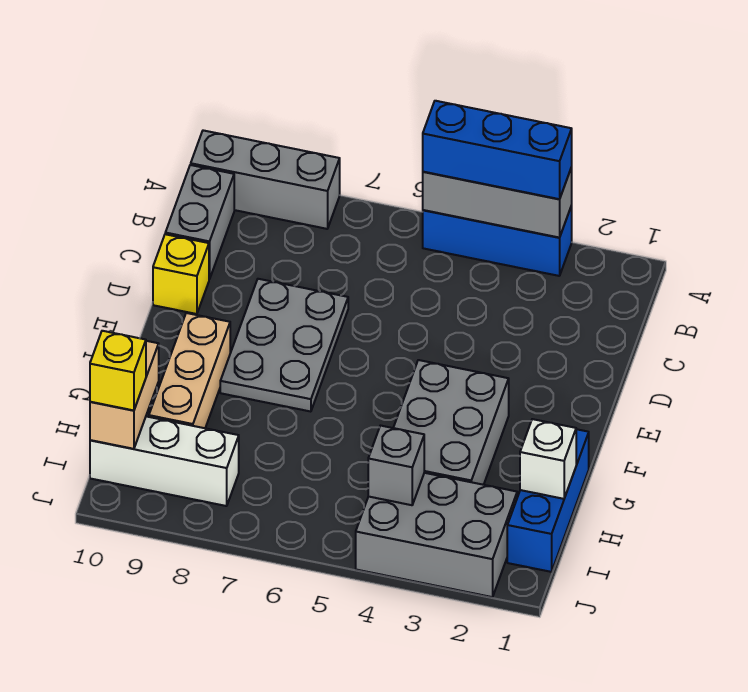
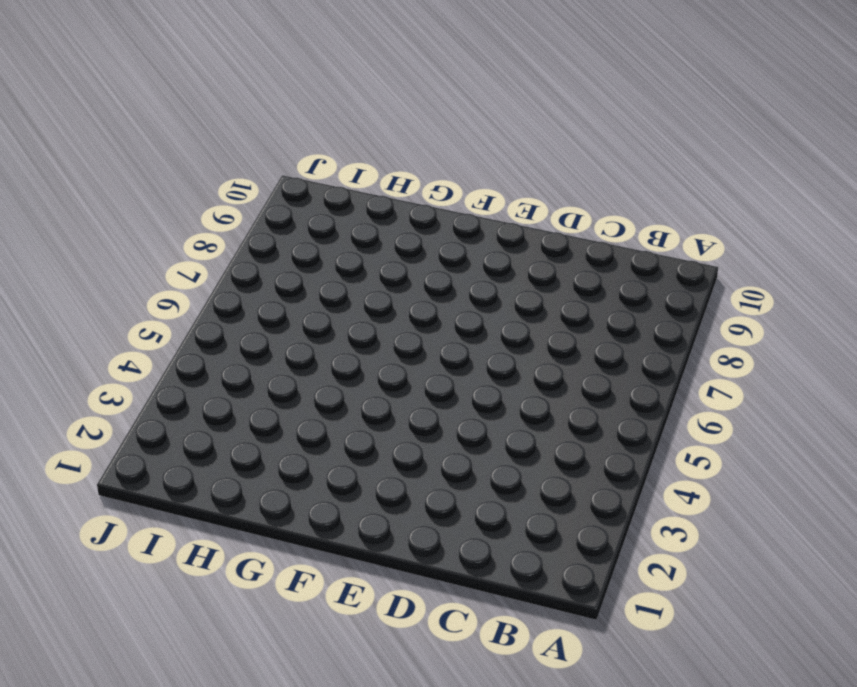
none -> blue 1x3 brick [423,206,572,276]
none -> grey 1x3 brick [191,130,340,229]
none -> grey 1x2 brick [165,165,234,279]

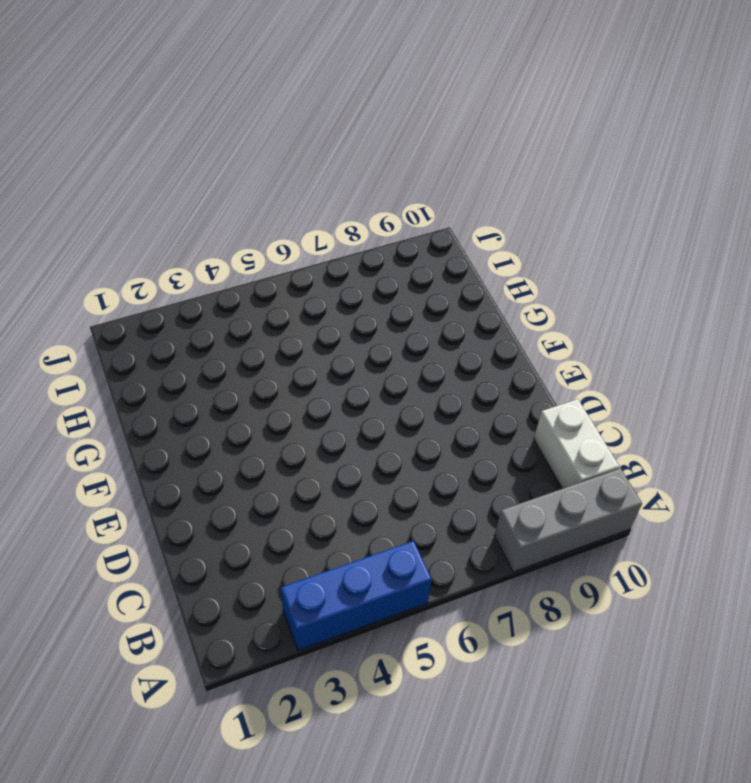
white 1x2 brick [534,399,619,489] -> grey 1x2 brick [165,165,234,279]
none -> grey 2x3 plate [220,279,348,412]
none -> yellow 1x1 brick [153,234,209,314]
none -> grey 2x3 brick [393,360,509,485]

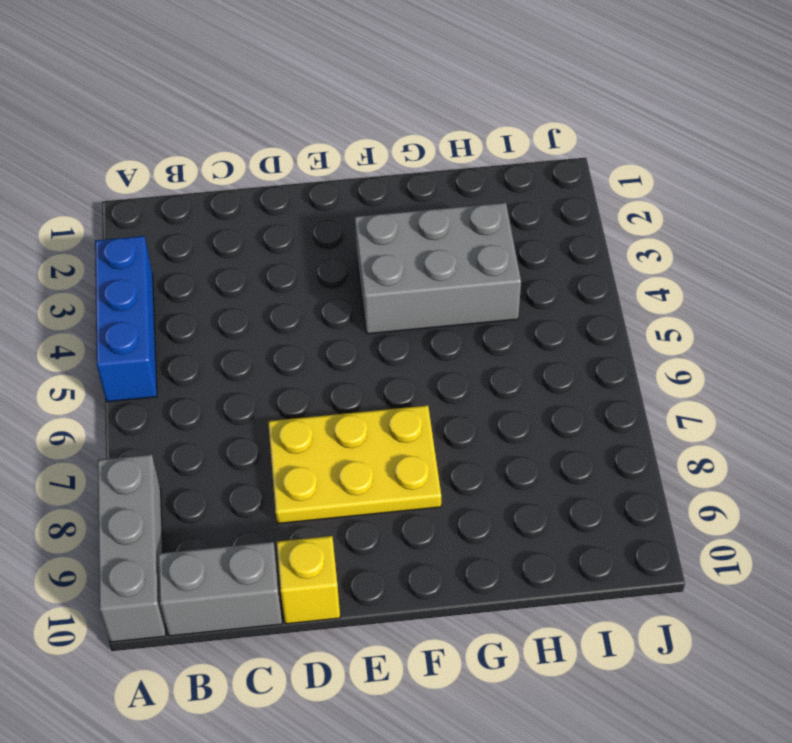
yellow 2x3 plate [268,405,441,524] -> grey 2x3 plate [220,279,348,412]
none -> tan 1x3 brick [149,313,230,428]
none -> blue 1x3 brick [507,429,589,572]
none -> grey 2x3 brick [356,473,517,597]

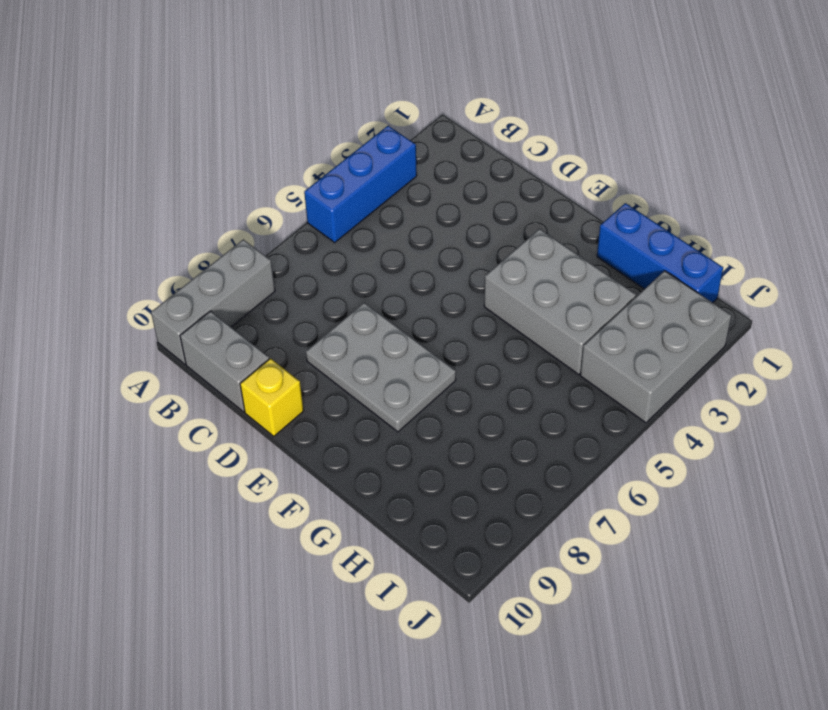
none -> tan 1x3 brick [149,313,230,428]
none -> white 1x3 brick [90,416,239,506]
none -> grey 1x3 brick [423,167,572,238]

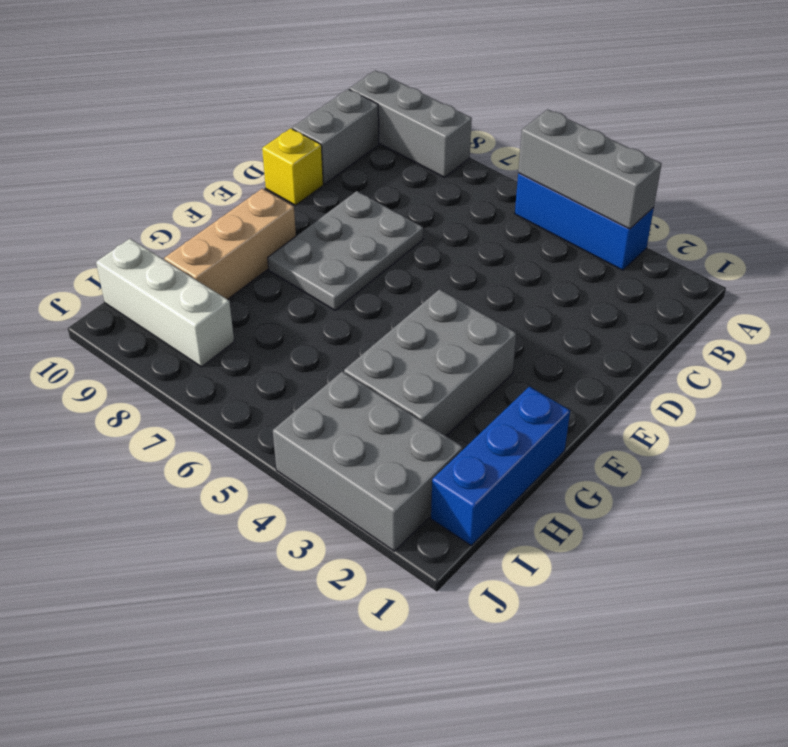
none -> white 1x1 brick [520,419,576,499]
none -> tan 1x2 brick [90,341,159,449]
none -> grey 1x1 brick [368,426,424,505]

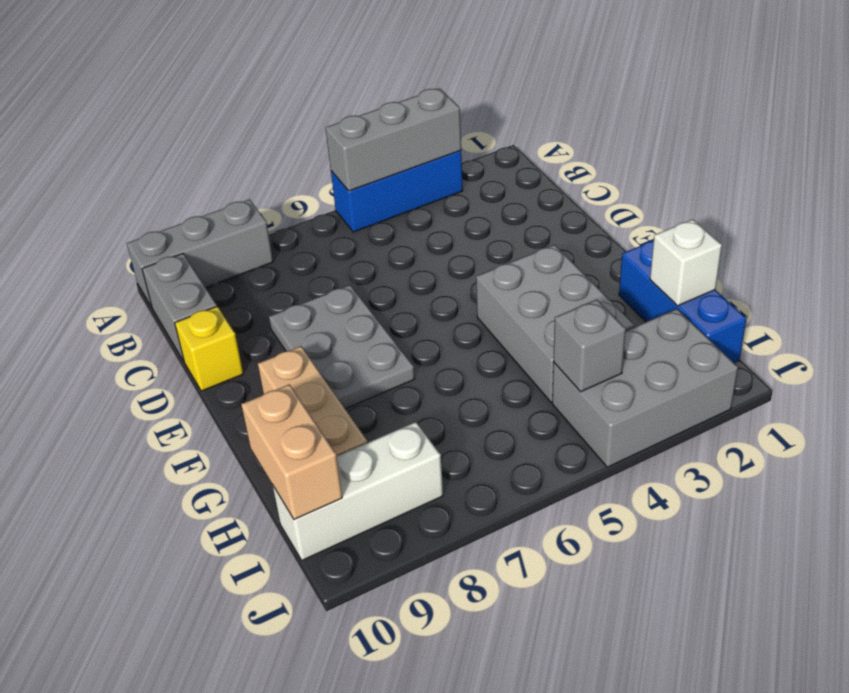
none -> blue 1x3 brick [423,101,572,199]
none -> yellow 1x1 brick [90,331,146,410]

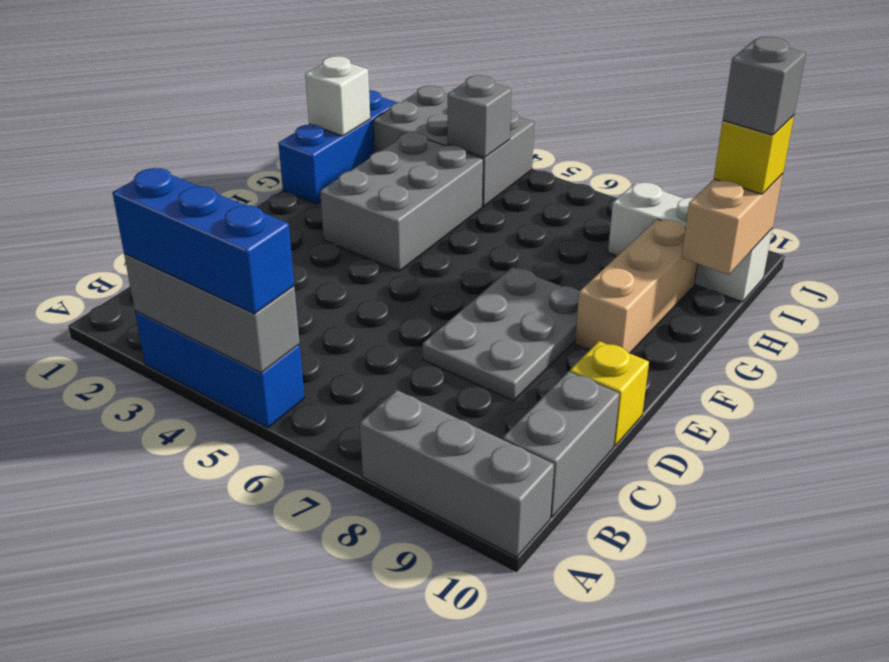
grey 1x1 brick [723,37,806,135] -> none

